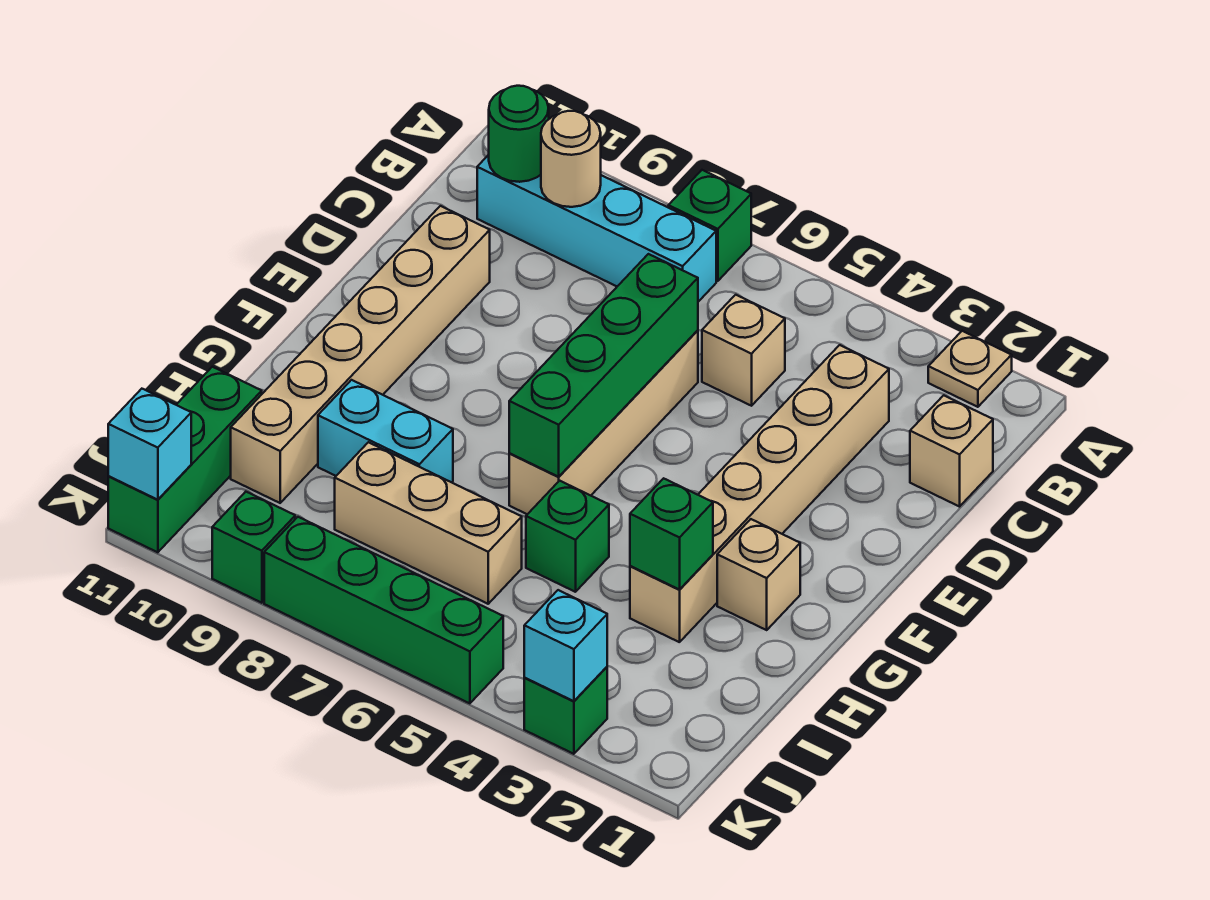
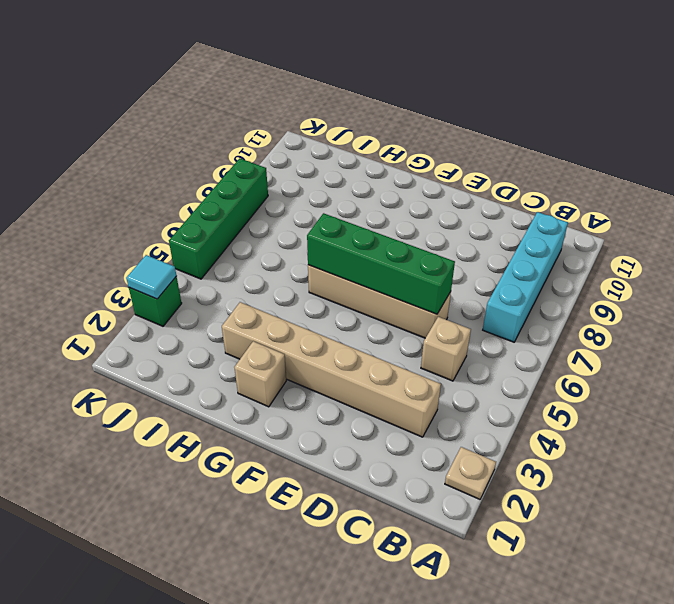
cyan 1x1 tile [126,255,176,299] -> cyan 1x1 brick [524,590,607,701]
none -> green 1x1 brick [668,170,751,281]
none -> tan 1x1 brick [910,395,993,507]
none -> tan 1x6 brick [231,206,490,503]

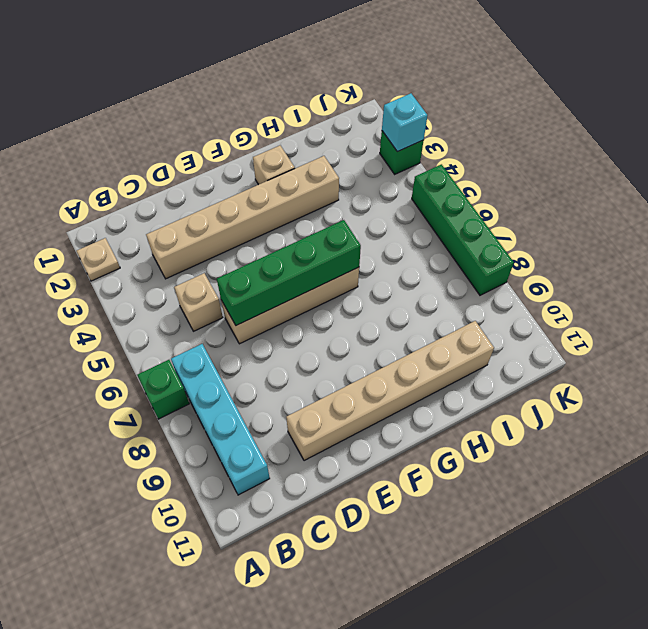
none -> tan 1x1 brick [910,395,993,507]
none -> green 1x1 brick [526,481,609,592]
none -> cyan 1x2 brick [318,380,453,482]

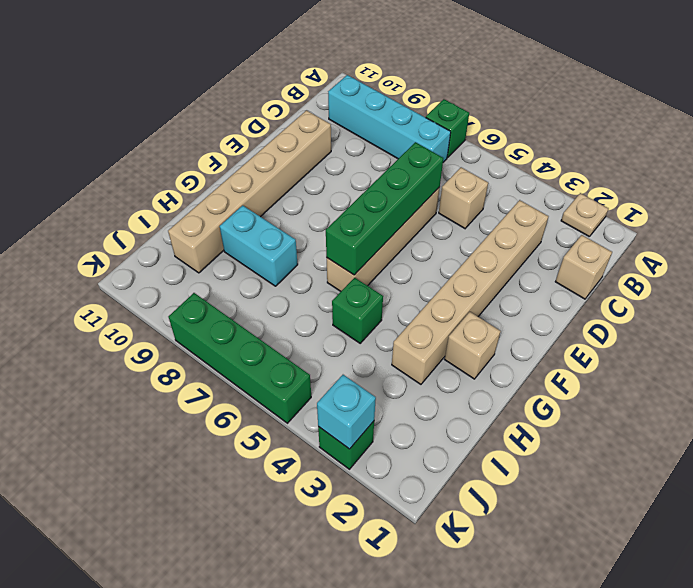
none -> tan 1x3 brick [335,442,522,604]
none -> green 1x3 brick [108,367,262,552]
none -> green 1x1 brick [212,492,295,603]

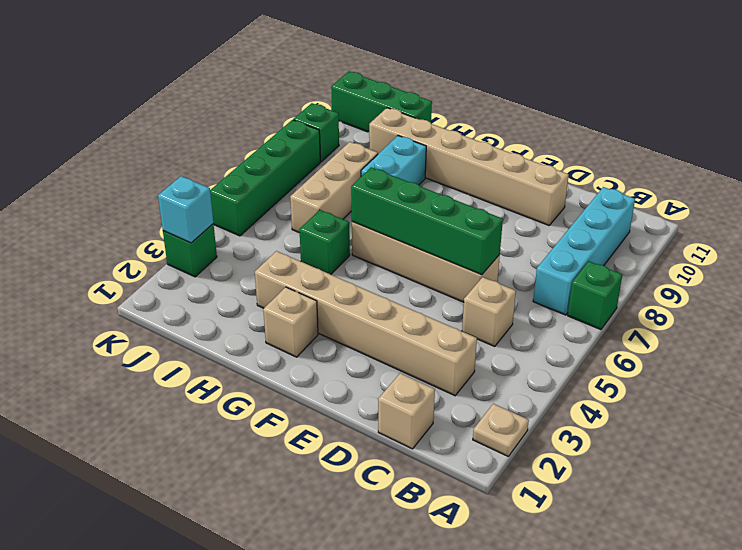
none -> tan 1x1 round brick [541,111,601,207]
none -> green 1x1 round brick [489,86,549,182]
none -> green 1x1 brick [630,478,713,590]

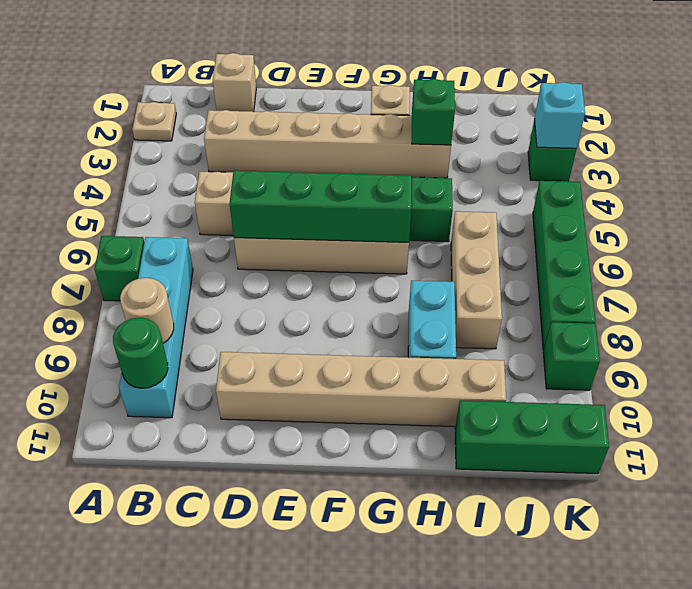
none -> cyan 1x1 brick [108,389,191,500]

